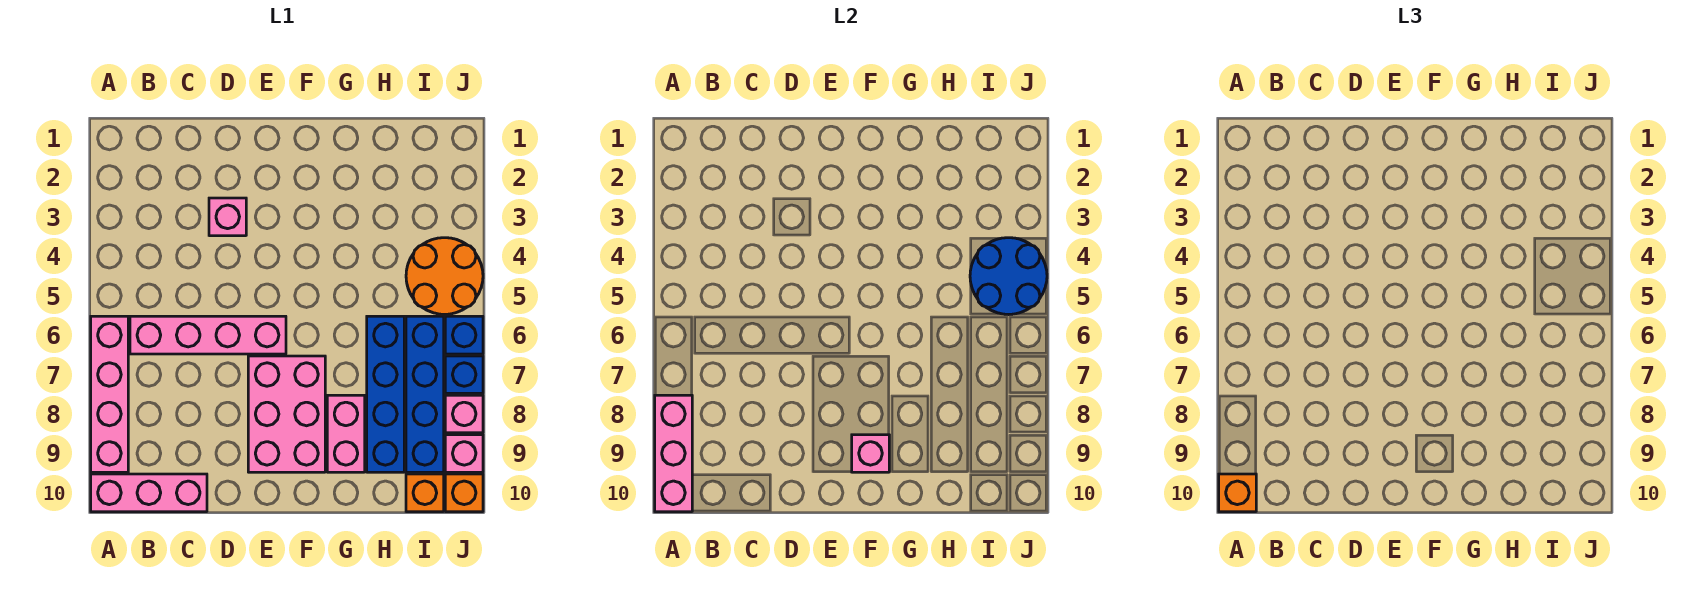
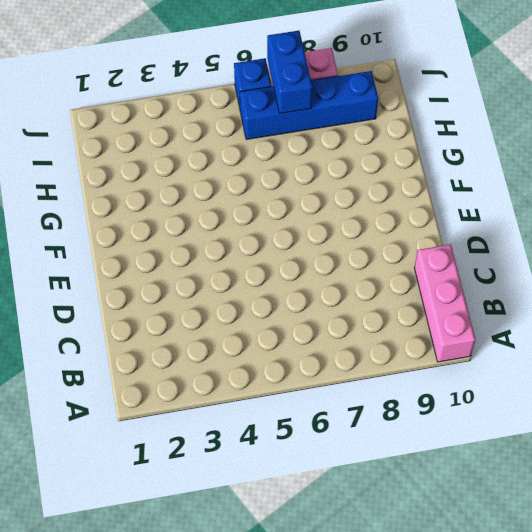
blue 1x2 brick [267,31,312,114] -> none
none -> pink 1x4 brick [91,316,128,472]
none -> pink 1x4 brick [130,316,286,354]
none -> pink 1x1 brick [209,198,246,236]

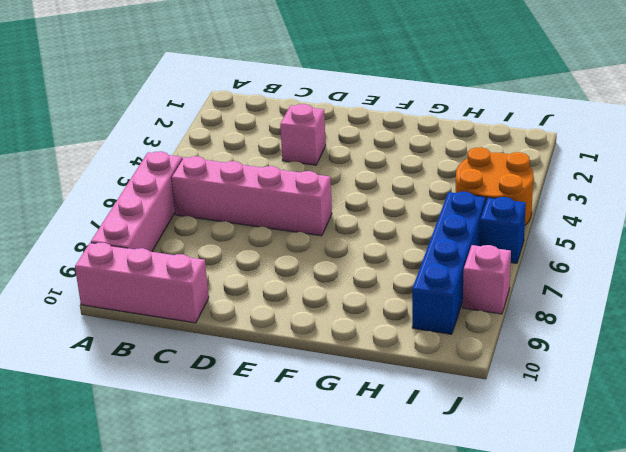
none -> pink 2x3 brick [248,356,325,472]
none -> pink 1x2 brick [327,395,365,472]
none -> blue 1x4 brick [367,316,404,472]

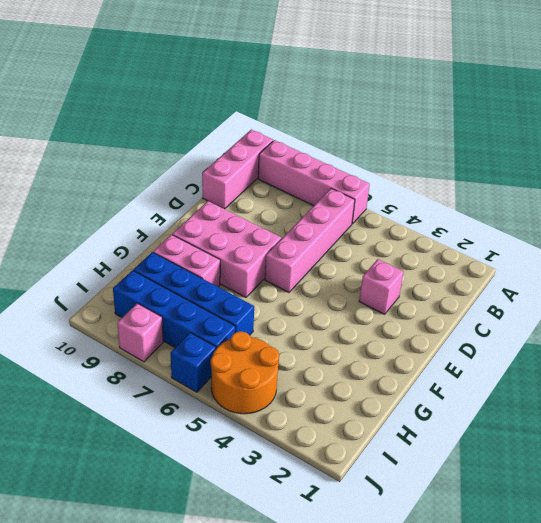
none -> orange 1x1 brick [406,474,444,512]
none -> blue 1x1 brick [445,356,483,393]
none -> pink 1x1 brick [445,435,483,472]

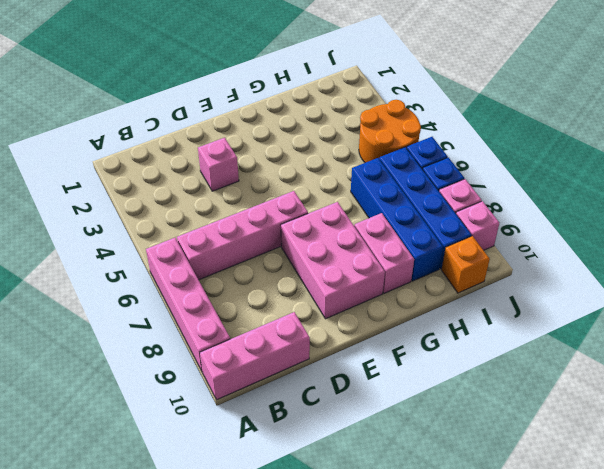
none -> orange 1x1 brick [445,474,483,512]
none -> pink 1x3 brick [655,395,692,512]
none -> pink 1x1 brick [852,435,889,472]

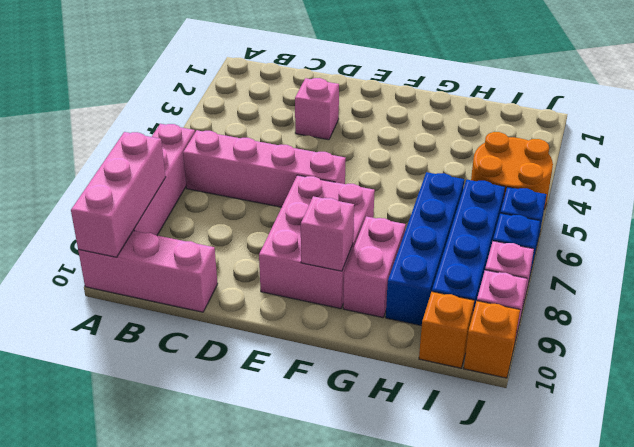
none -> blue 2x2 round brick [970,238,1047,315]
none -> orange 1x1 brick [1219,474,1256,512]

